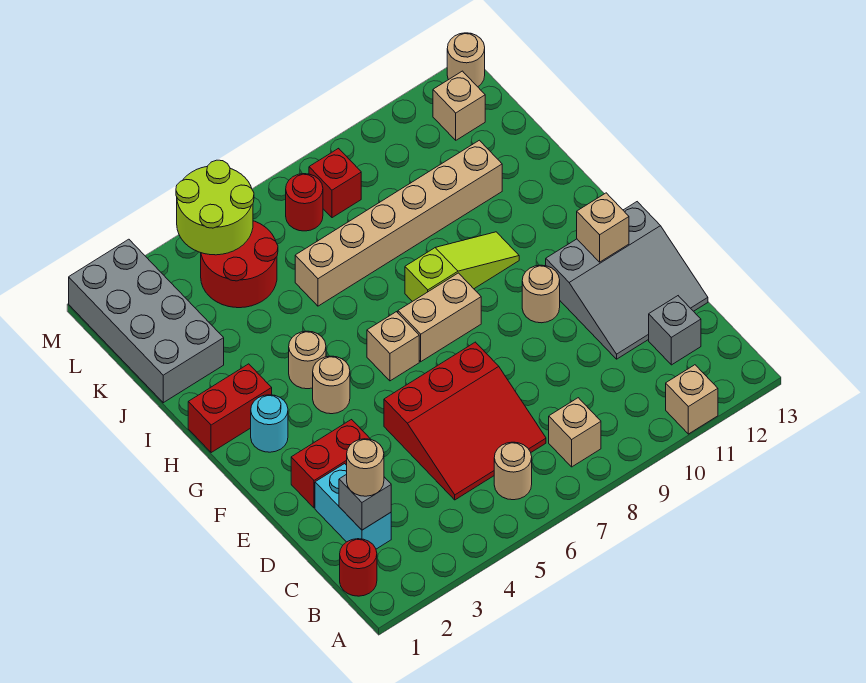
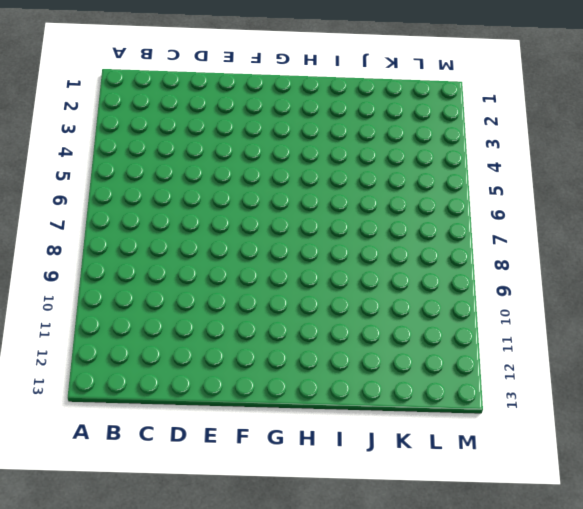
none -> tan 1x1 brick [666,365,718,434]
none -> red 1x1 round brick [340,539,377,596]
none -> tan 1x1 round brick [494,442,532,500]

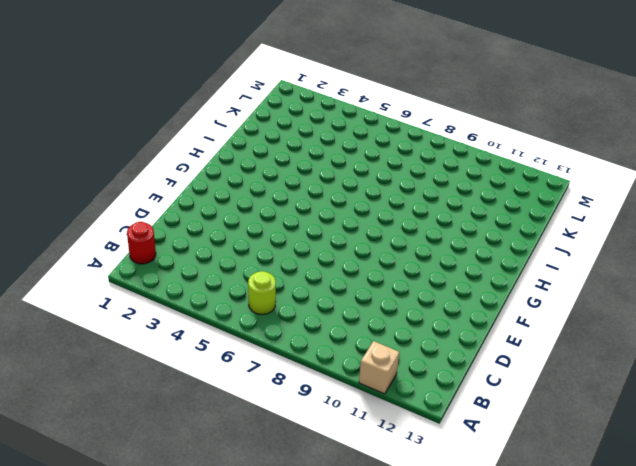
lime 1x1 round brick [248,271,276,314] -> tan 1x1 round brick [494,442,532,500]
none -> tan 1x1 brick [549,398,601,467]
none -> cyan 1x2 brick [315,464,391,549]
none -> red 3x3 slope [384,342,546,500]

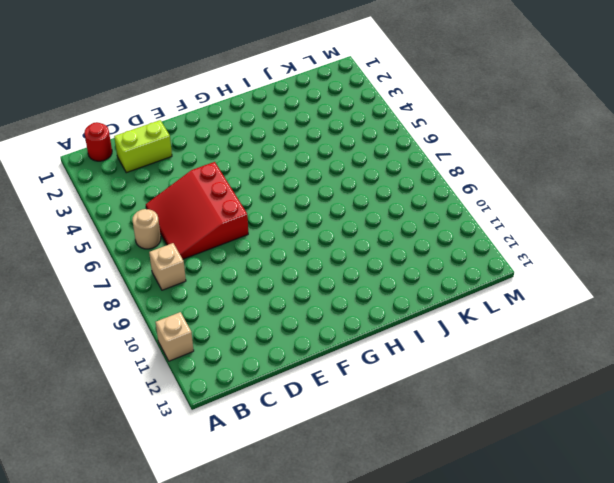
lime 1x2 brick [114,120,172,173] -> cyan 1x2 brick [315,464,391,549]
none -> grey 1x1 brick [649,296,701,365]
none -> grey 3x3 slope [546,202,708,359]
none -> red 1x2 brick [291,420,370,508]

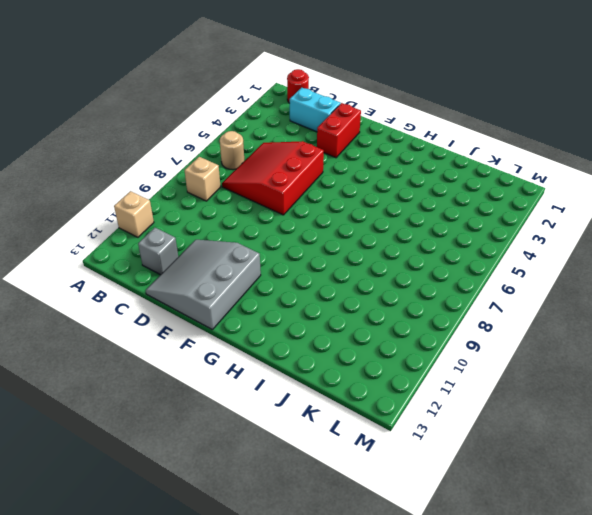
none -> tan 1x1 round brick [522,265,560,323]
none -> cyan 1x1 round brick [251,395,288,452]
none -> tan 1x1 round brick [313,356,350,414]

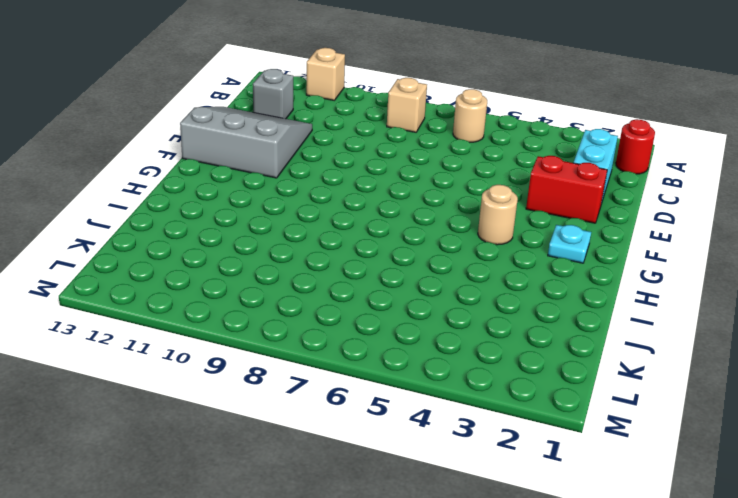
cyan 1x1 plate [548,225,591,263] -> cyan 1x1 round brick [251,395,288,452]
none -> red 3x3 slope [384,342,546,500]
none -> tan 1x1 round brick [522,265,560,323]
none -> tan 1x1 brick [367,312,419,381]

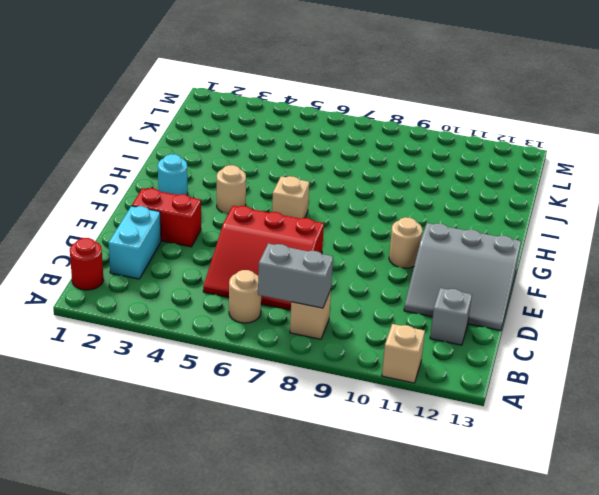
grey 1x2 brick [258,243,333,308] -> none
none -> tan 1x2 brick [398,273,481,362]
none -> red 1x2 brick [188,364,272,453]
none -> tan 1x1 round brick [289,331,326,389]

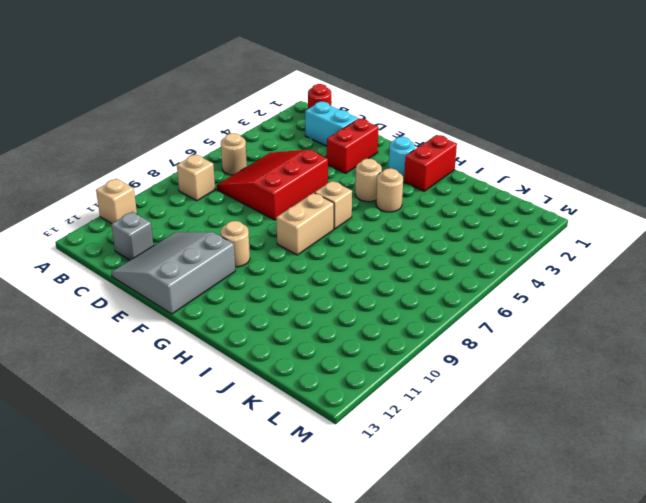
none -> lime 1x3 slope [405,232,519,302]
none -> grey 2x4 brick [69,239,224,403]
none -> tan 1x6 brick [295,140,502,306]

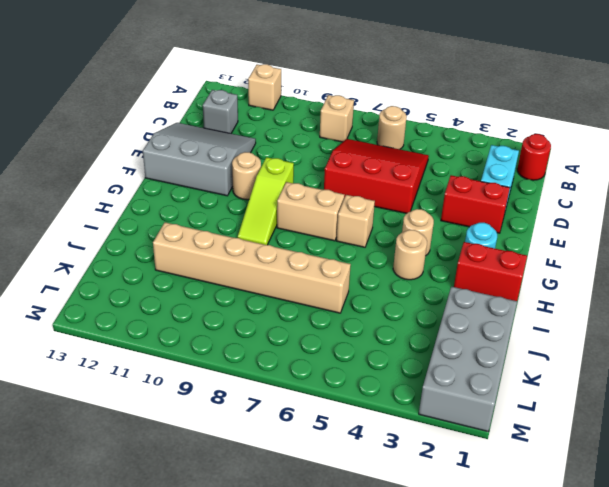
lime 1x3 slope [238,157,294,245] -> lime 1x3 slope turned to [405,232,519,302]
none -> red 2x2 round brick [201,221,278,308]
none -> red 1x1 round brick [286,174,323,231]
none -> red 1x1 brick [309,148,361,218]

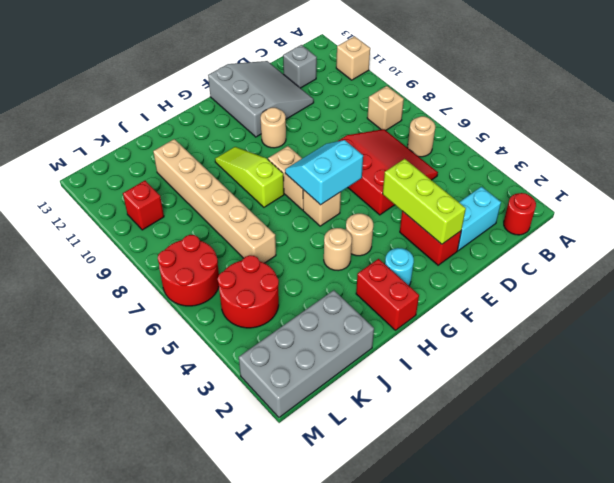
lime 1x3 brick [383,159,466,244] -> none
cyan 2x2 slope [285,140,363,205] -> none
red 2x2 round brick [158,235,219,306] -> red 1x1 round brick [286,174,323,231]
red 1x1 brick [123,181,164,230] -> red 1x1 brick moved to [309,148,361,218]
none -> tan 1x1 brick [433,71,485,140]
none -> tan 1x1 round brick [447,33,485,87]
none -> grey 1x1 brick [339,474,391,530]

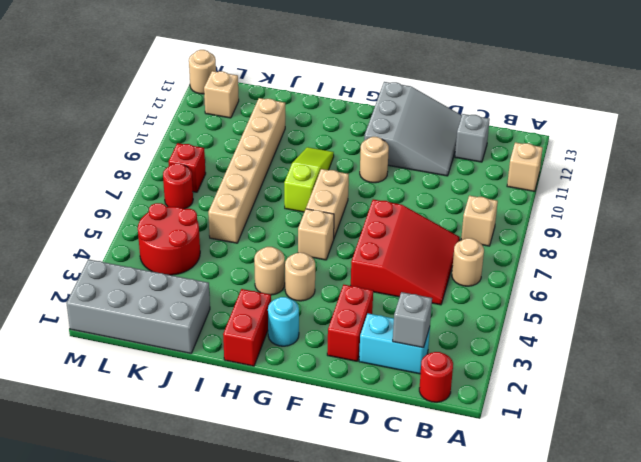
none -> tan 1x1 brick [577,193,629,262]
none -> lime 2x2 round brick [176,160,254,255]
none -> tan 1x1 round brick [347,439,384,496]

